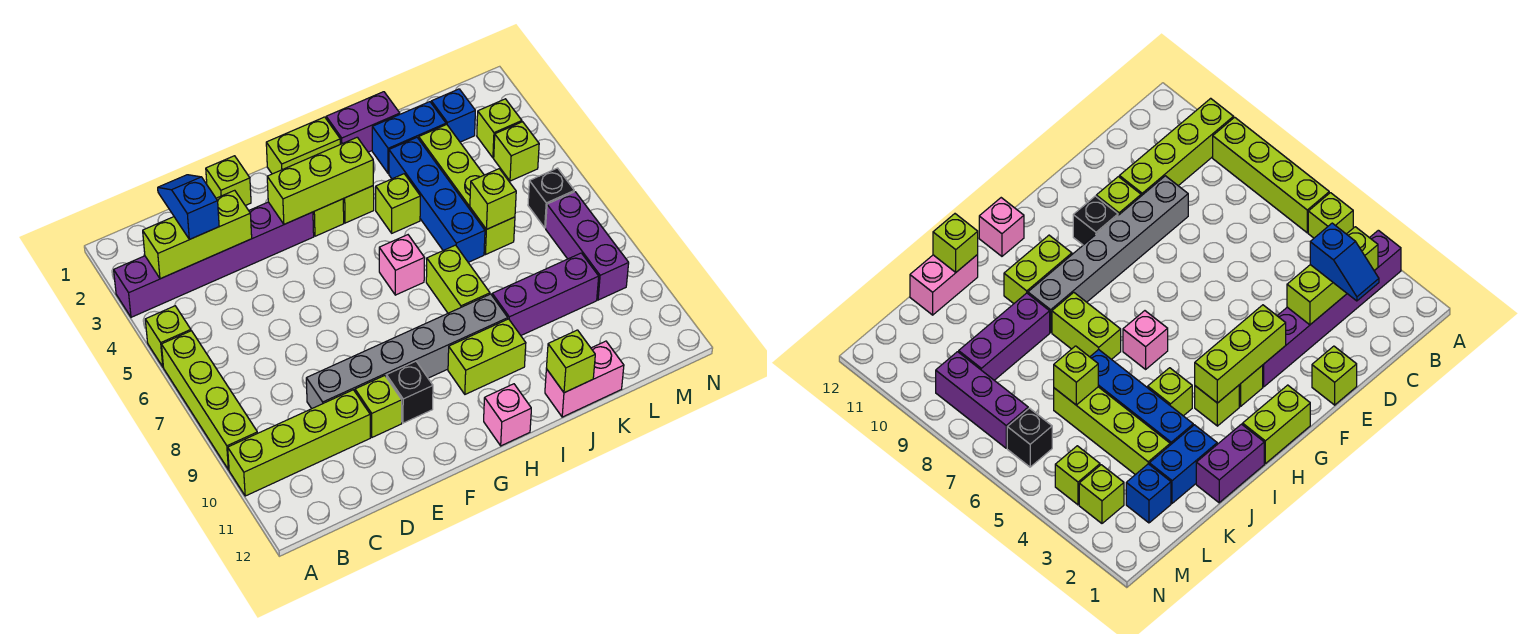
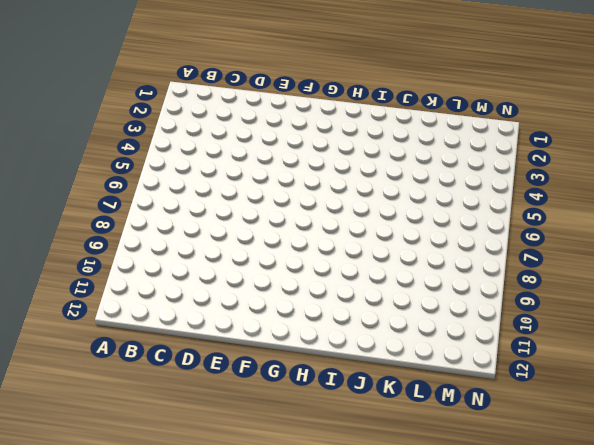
none -> purple 1x6 brick [114,202,314,317]
none -> lime 1x1 brick [145,306,191,367]
none -> lime 1x4 brick [162,331,258,470]
none -> lime 1x4 brick [228,390,370,496]

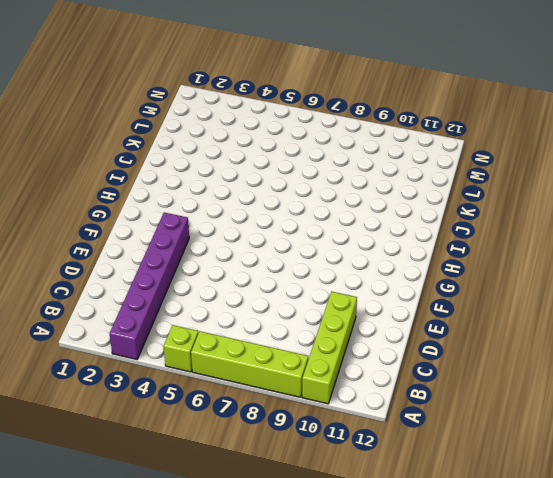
none -> grey 1x6 brick [306,294,508,409]
none -> lime 1x1 brick [206,156,251,206]
none -> lime 1x1 brick [355,376,402,437]
none -> black 1x1 brick [386,361,433,423]

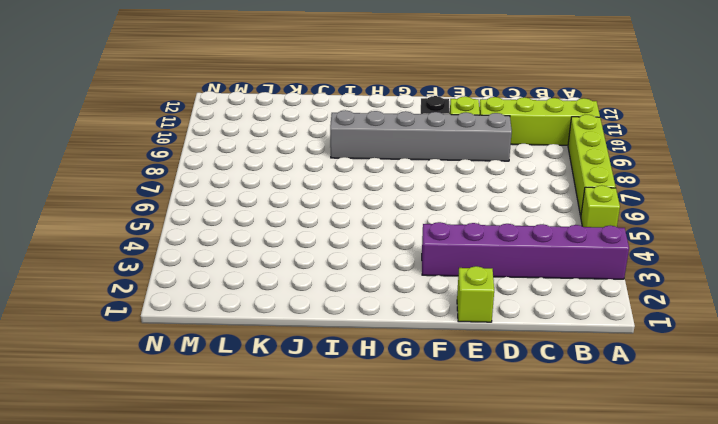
none -> lime 1x2 brick [266,117,340,174]
none -> lime 1x1 brick [313,199,344,236]
none -> lime 1x1 brick [343,186,374,223]
none -> pink 1x1 brick [379,235,425,295]

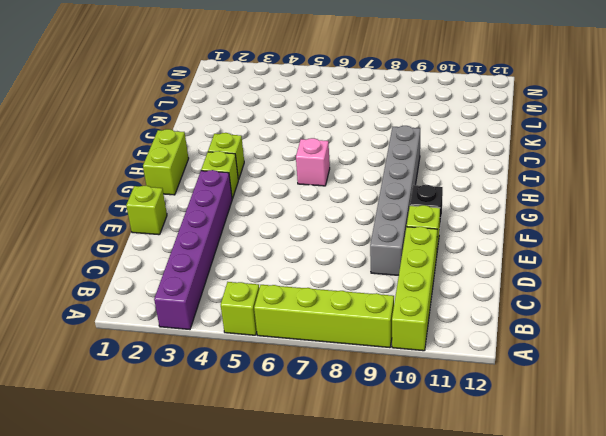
none -> lime 1x2 brick [448,319,526,394]
none -> pink 1x1 brick [484,384,531,446]
none -> purple 1x2 brick [326,92,400,152]
none -> lime 1x1 brick [376,174,420,233]

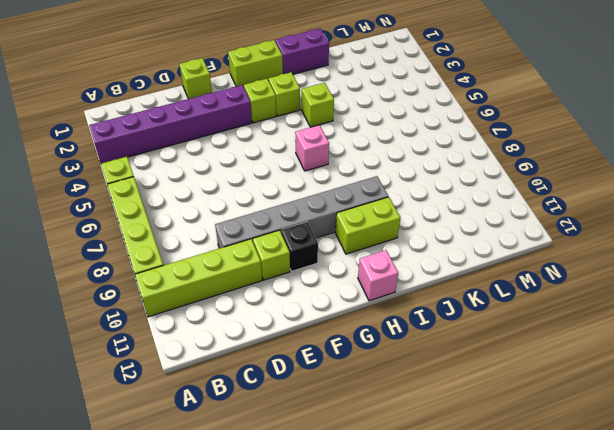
none -> lime 1x2 brick [426,245,490,313]
none -> blue 1x2 brick [372,102,446,174]
none -> blue 1x4 brick [389,138,485,262]
none -> purple 1x3 brick [492,253,599,335]

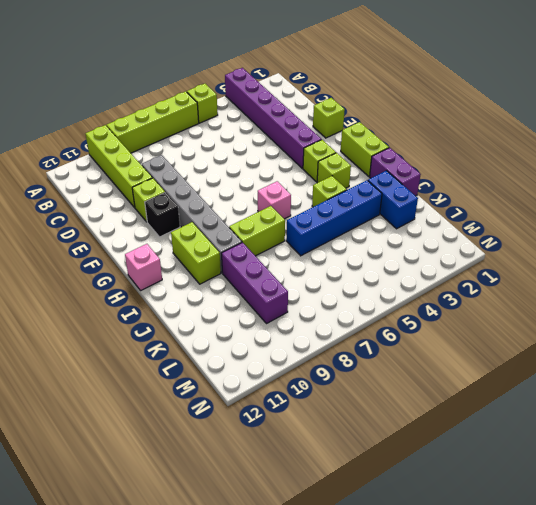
none -> pink 1x2 brick [545,341,624,417]
none -> lime 1x4 brick [419,124,515,254]
none -> blue 1x1 brick [431,89,475,142]
none -> lime 1x1 brick [477,99,522,158]

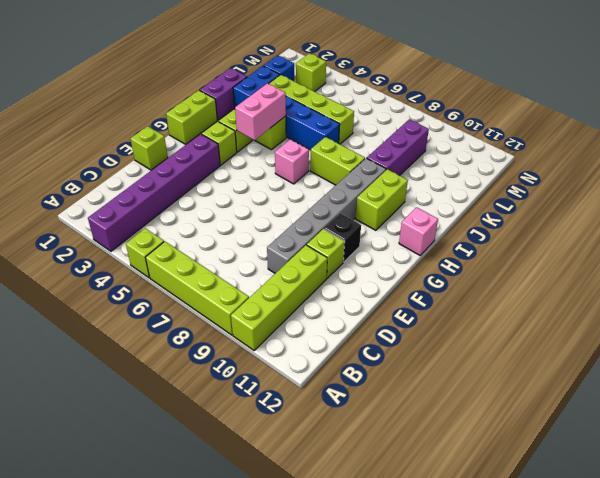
pink 1x2 brick [235,83,286,140] -> pink 1x2 brick moved to [545,341,624,417]
none -> lime 1x1 brick [494,122,539,181]
none -> black 1x1 brick [528,168,574,228]
none -> purple 1x3 brick [546,192,629,300]
none -> lime 1x3 brick [143,190,252,279]

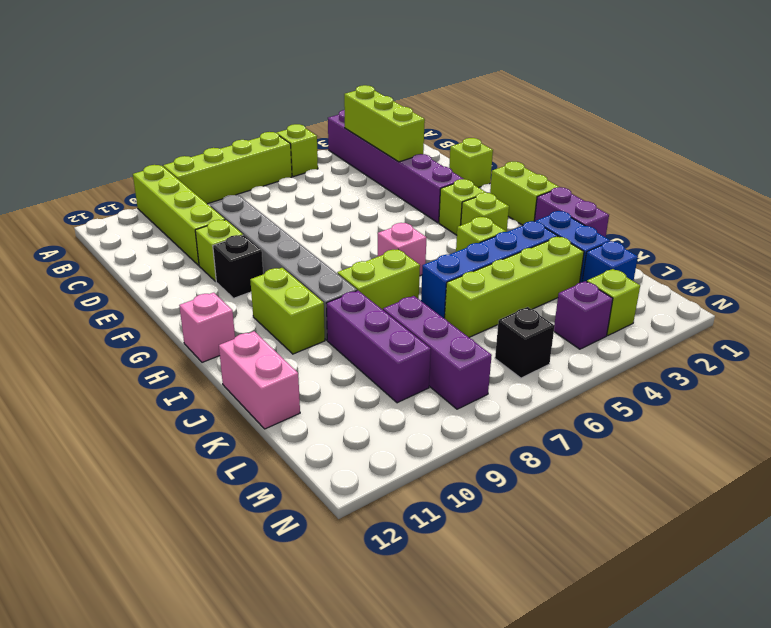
purple 1x3 brick [383,296,492,409] -> purple 1x3 brick turned to [546,192,629,300]
purple 1x1 brick [554,281,613,349] -> lime 1x1 brick [494,122,539,181]
none -> lime 1x3 brick [267,137,373,224]
none -> lime 1x1 brick [547,330,595,393]
none -> lime 1x1 brick [470,169,516,229]
none -> blue 1x2 slope [158,175,219,239]

